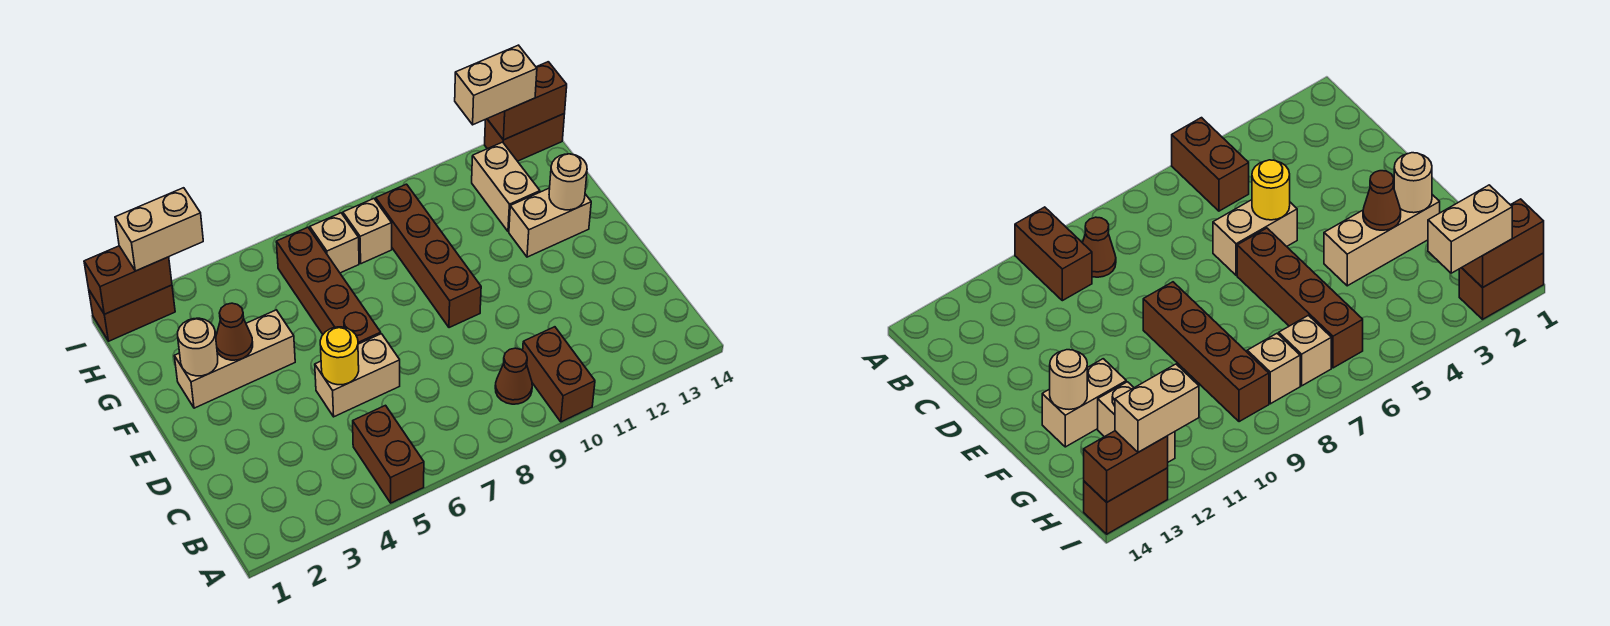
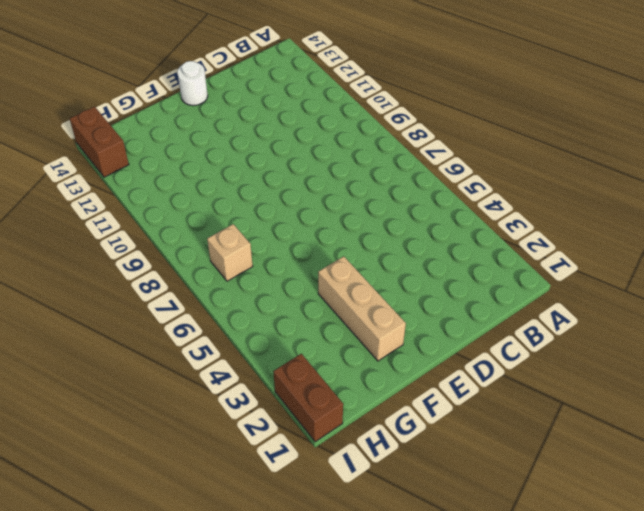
white 1x1 round brick [177,61,208,106] -> none
none -> brown 1x2 brick [353,405,424,503]
none -> brown 1x2 brick [523,327,595,422]
none -> brown 1x1 cone [495,348,532,404]

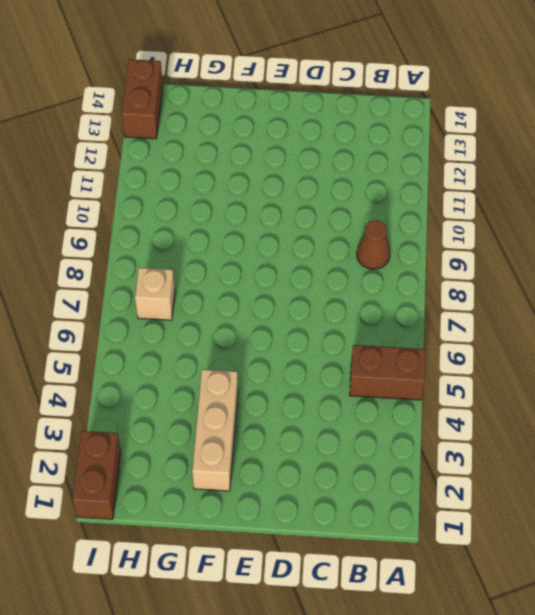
none -> brown 1x2 brick [523,327,595,422]
none -> tan 1x2 brick [315,334,400,417]
none -> brown 1x4 brick [276,227,381,344]

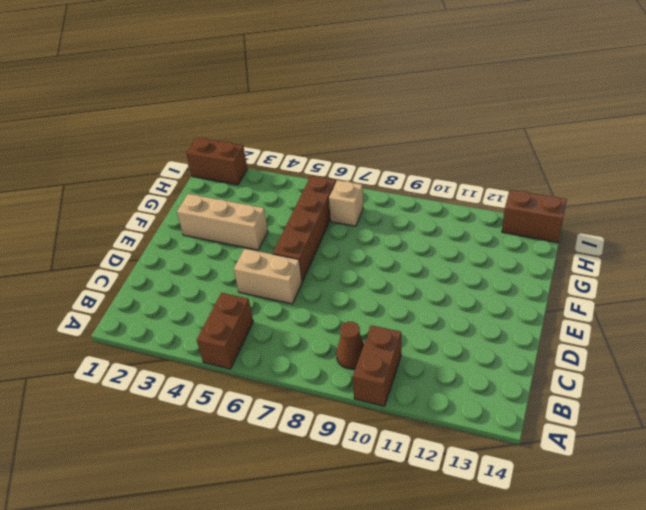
none -> brown 1x4 brick [376,184,481,328]
none -> tan 1x2 brick [509,188,591,257]
none -> tan 1x2 brick [472,142,540,232]

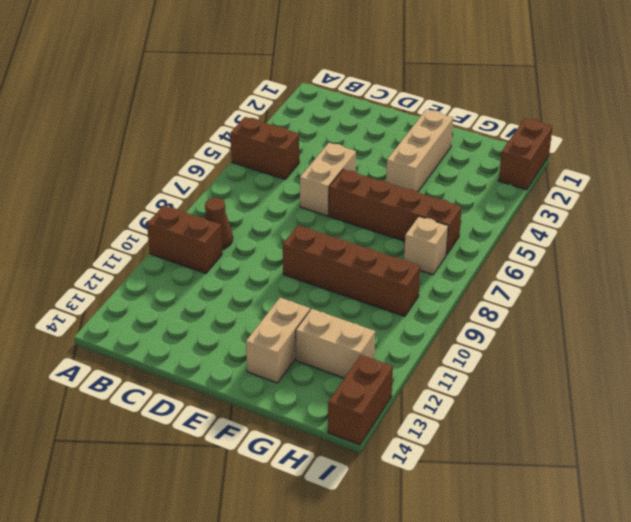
none -> tan 1x1 brick [343,199,392,264]
none -> yellow 1x1 round brick [320,327,359,385]
none -> tan 1x1 round brick [178,318,218,376]

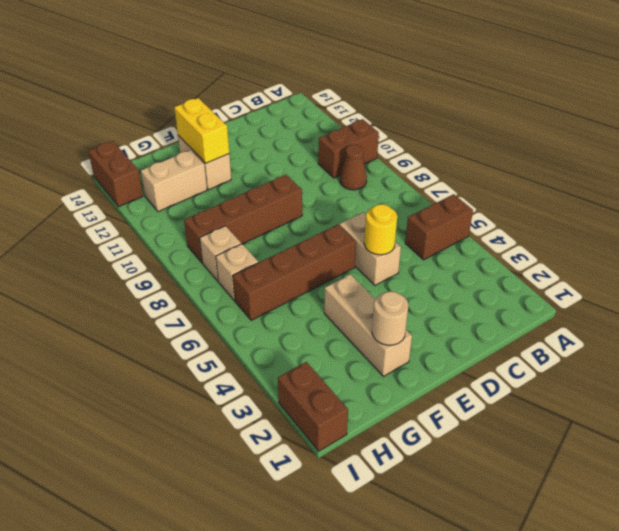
yellow 1x2 brick [174,98,229,163] -> tan 1x1 round brick [549,154,587,210]
none -> brown 1x1 cone [216,303,253,360]
none -> brown 1x2 brick [84,246,172,314]
none -> brown 1x2 brick [488,62,567,140]

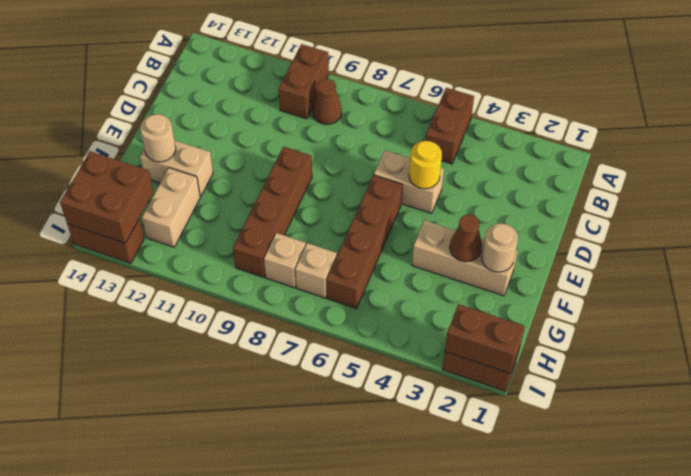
brown 2x2 brick [60,151,153,243] -> brown 1x2 brick [488,62,567,140]
none -> tan 1x2 brick [115,188,203,271]
none -> tan 1x2 brick [455,45,537,125]

